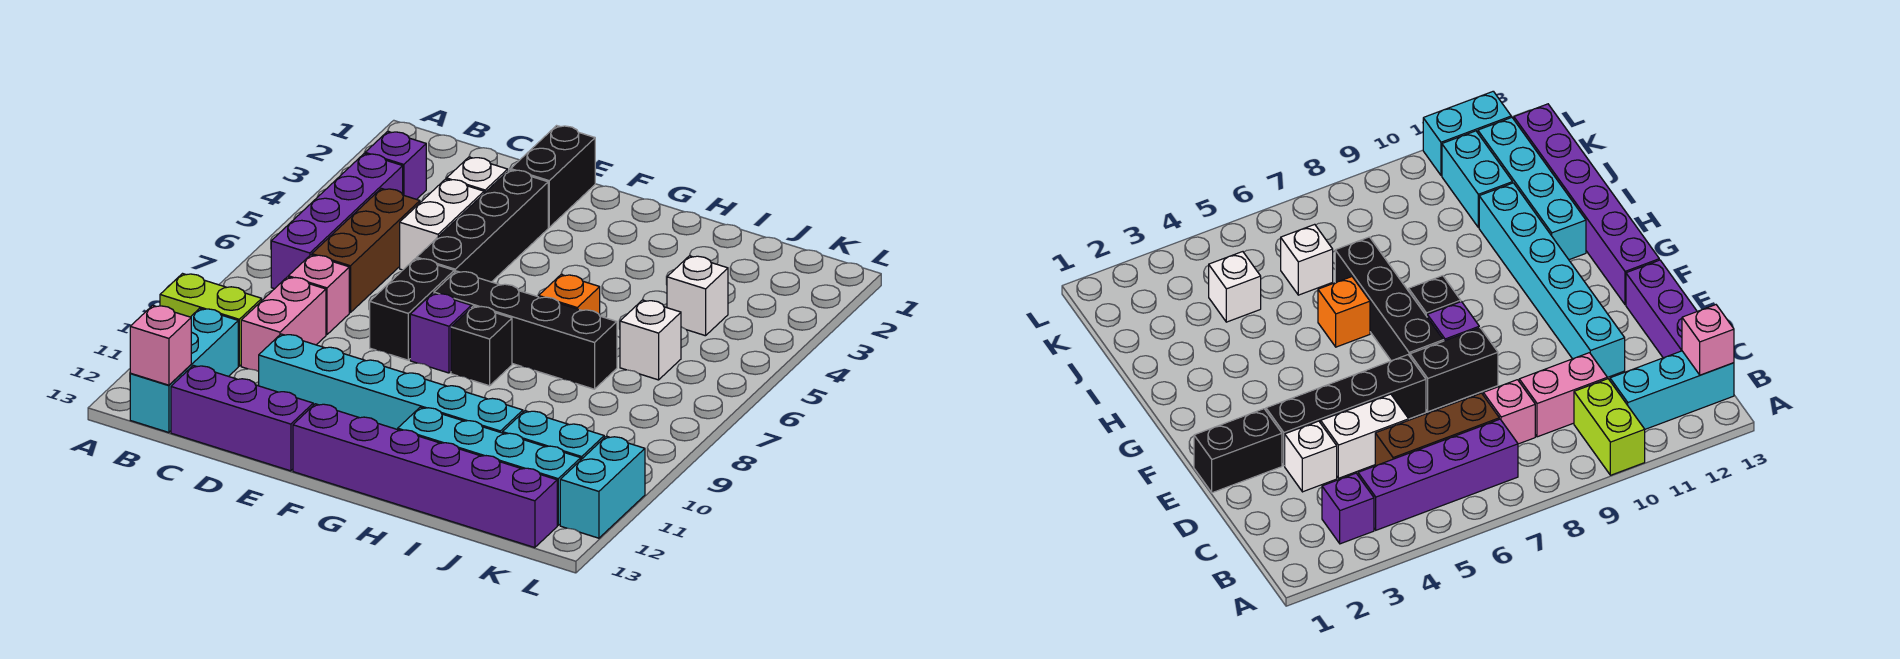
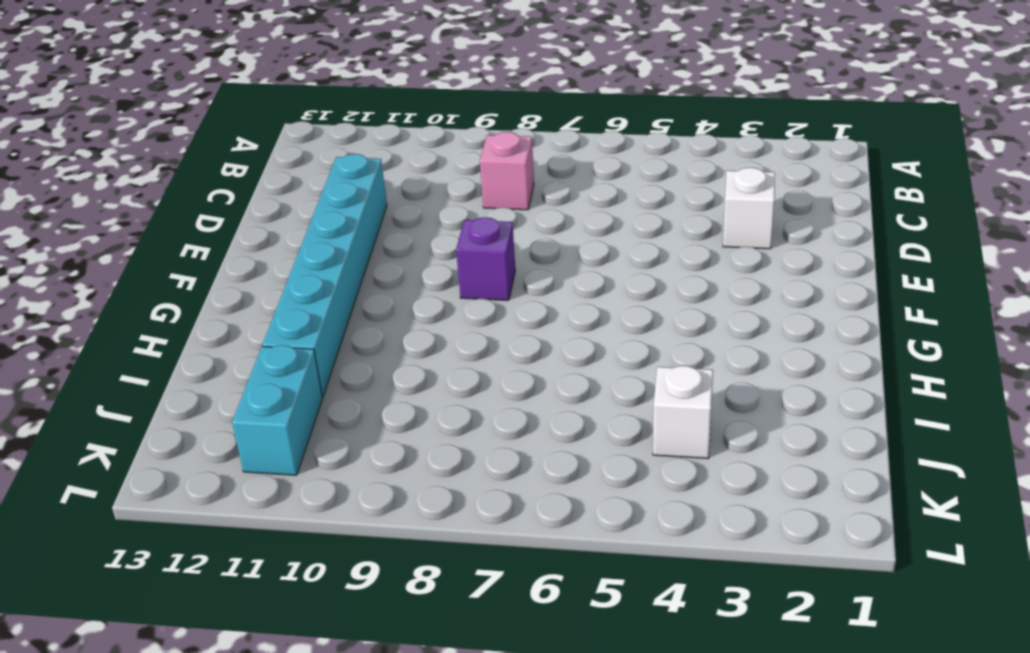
none -> lime 1x2 brick [160,274,262,366]
none -> purple 1x1 brick [365,131,426,199]
none -> purple 1x4 brick [271,154,403,289]

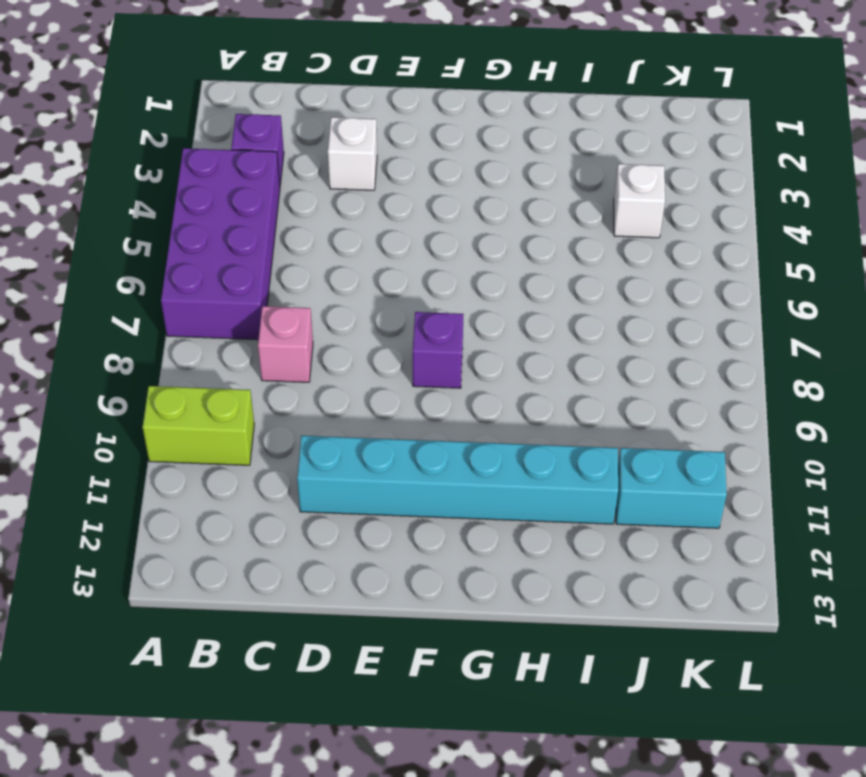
purple 2x4 brick [161,148,280,340] -> purple 1x4 brick [271,154,403,289]
none -> cyan 1x3 brick [130,308,238,432]
none -> brown 1x3 brick [312,188,420,313]
none -> pink 1x2 brick [241,277,326,372]

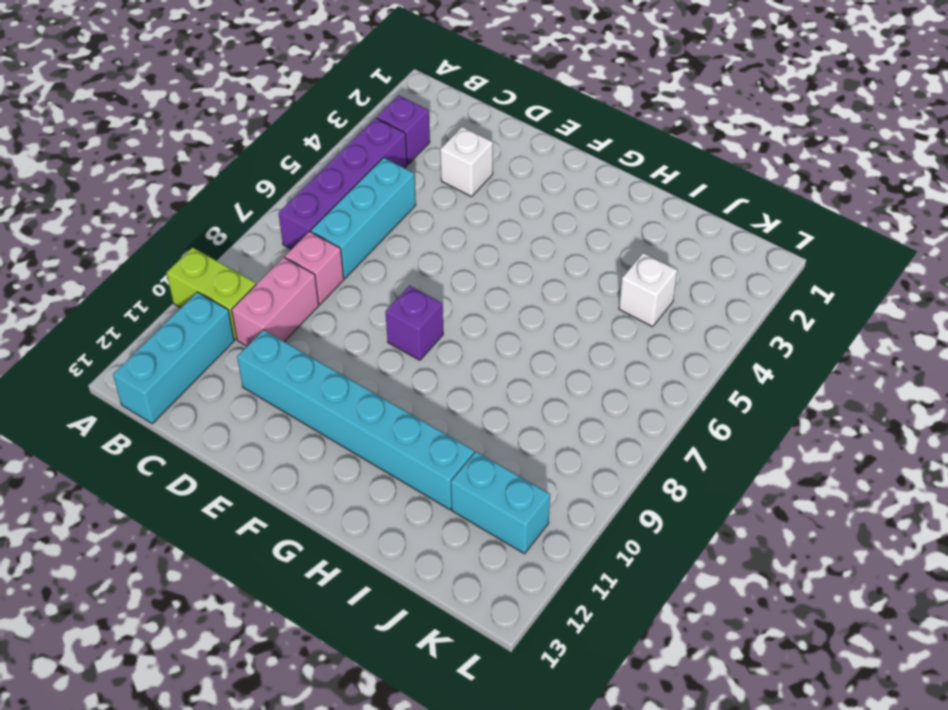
cyan 1x3 brick [311,158,416,278] -> brown 1x3 brick [312,188,420,313]
none -> purple 1x3 brick [171,365,313,471]
none -> white 1x2 brick [400,179,484,270]
none -> black 1x2 brick [511,126,595,227]

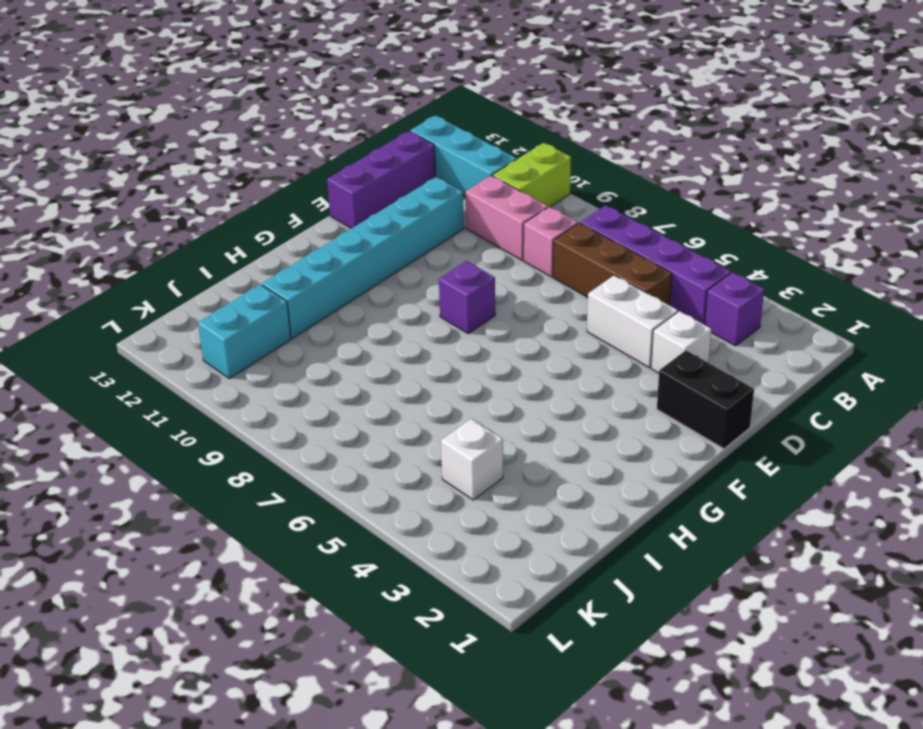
none -> black 1x4 brick [417,170,548,282]
none -> black 1x2 brick [370,258,454,360]
none -> black 1x4 brick [434,271,617,389]

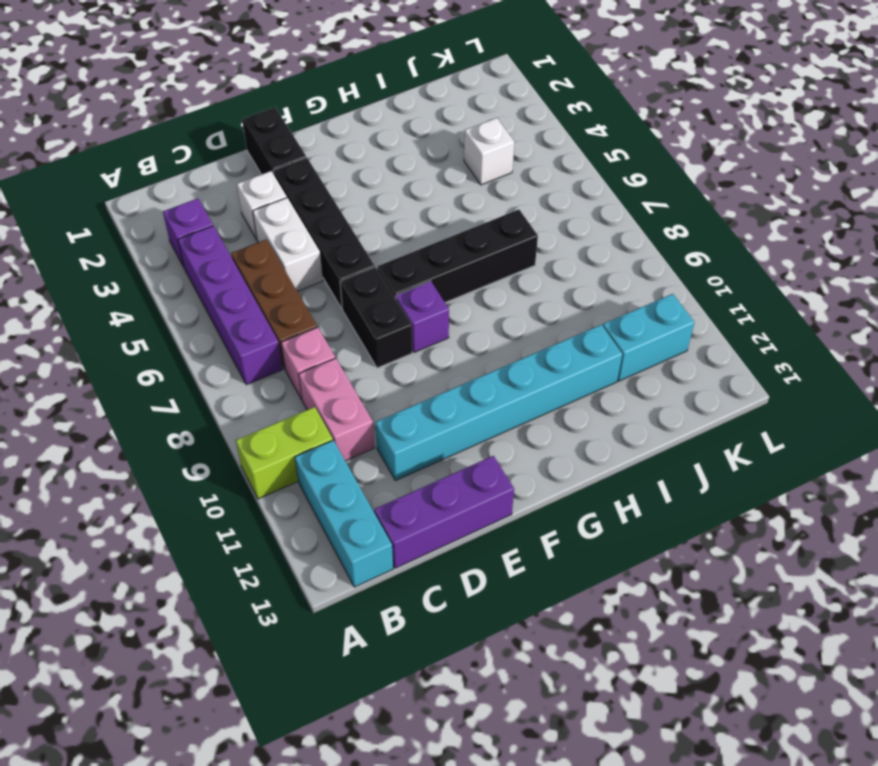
none -> purple 1x6 brick [293,404,557,548]
none -> black 1x1 brick [451,306,512,386]
none -> orange 1x1 brick [539,275,600,315]

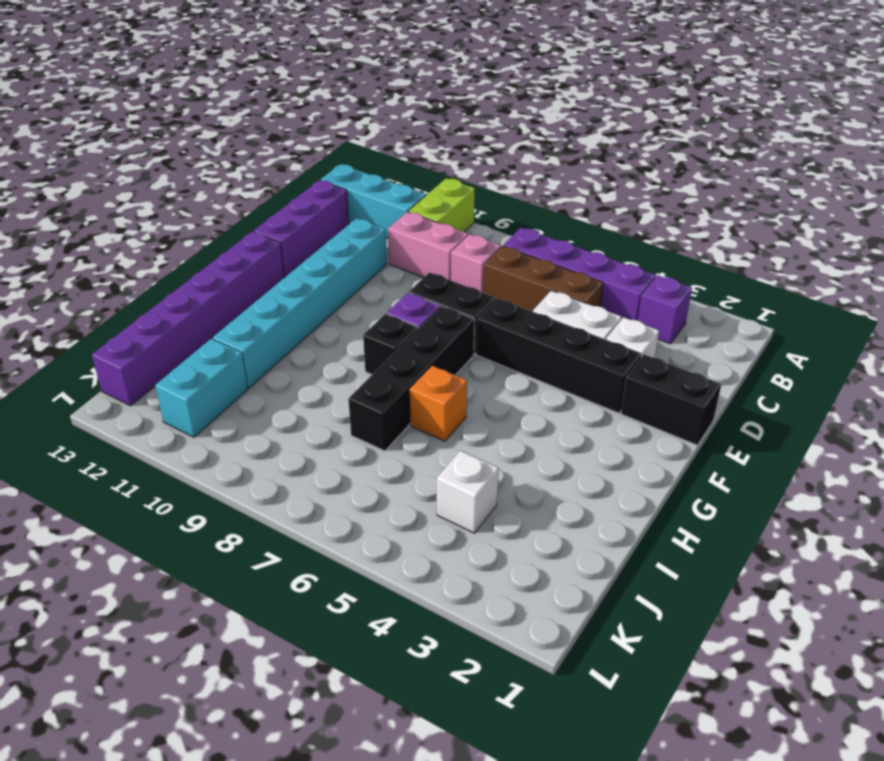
none -> cyan 1x4 brick [398,407,581,525]
none -> white 1x1 brick [620,300,681,380]
none -> cyan 1x2 brick [560,436,645,538]

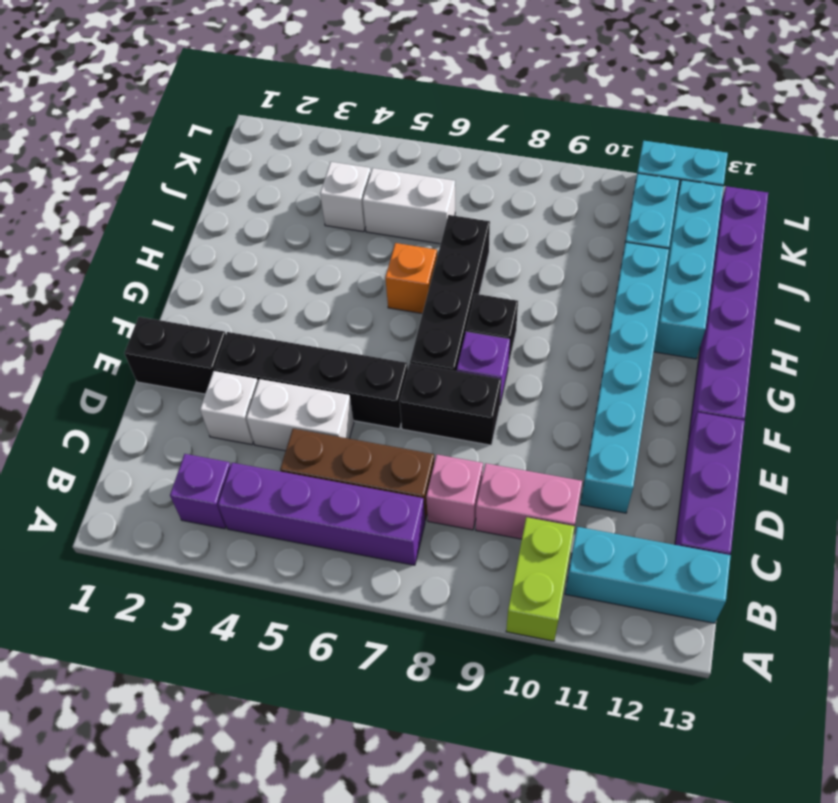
white 1x2 brick [363,168,455,244] -> white 1x1 brick [620,300,681,380]
none -> pink 1x1 brick [130,305,191,385]

